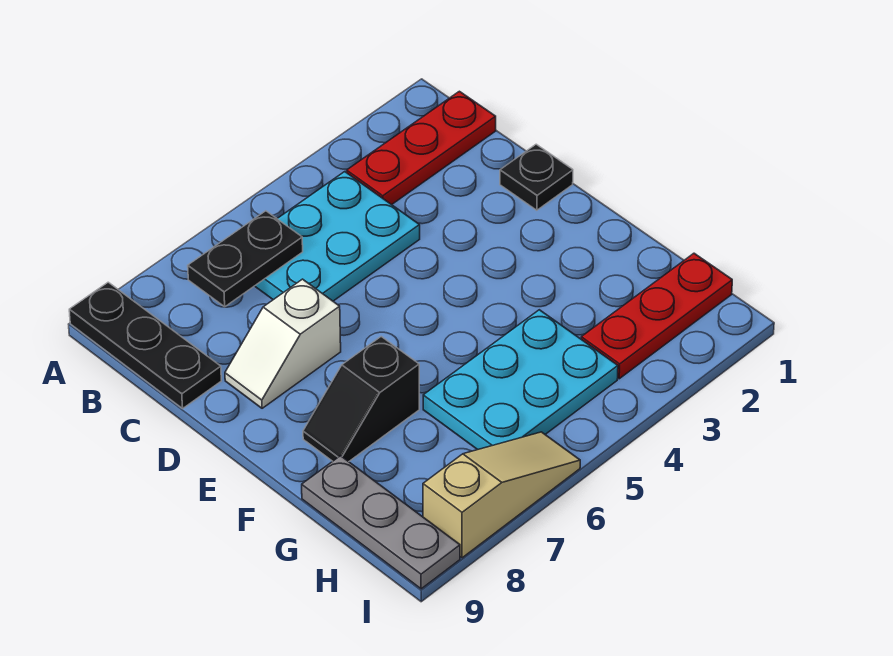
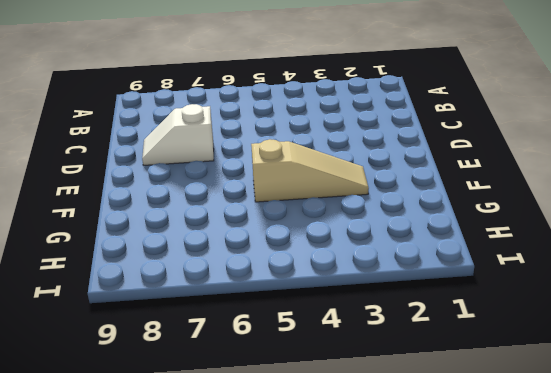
tan 1x3 slope [251,139,369,202] -> tan 1x3 slope moved to [423,432,580,558]
none -> black 1x3 plate [69,282,221,408]
none -> red 1x3 plate [347,91,496,205]

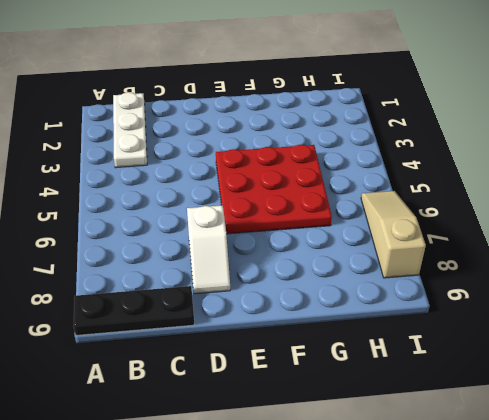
white 1x3 plate [113,92,147,168] -> red 1x3 plate [347,91,496,205]
red 3x3 plate [216,145,332,234] -> cyan 2x3 plate [423,310,618,450]
none -> cyan 2x3 plate [255,172,420,301]
none -> black 1x1 plate [500,144,573,210]

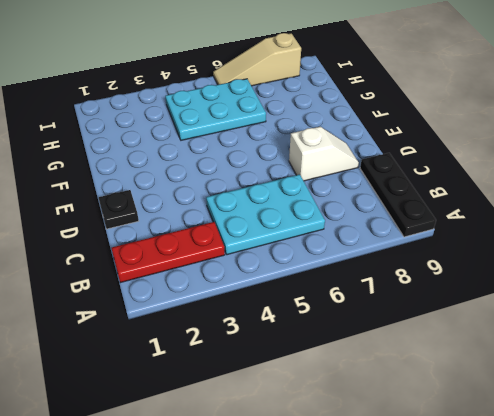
none -> black 1x2 slope [303,337,419,462]
none -> grey 1x3 plate [302,456,460,589]

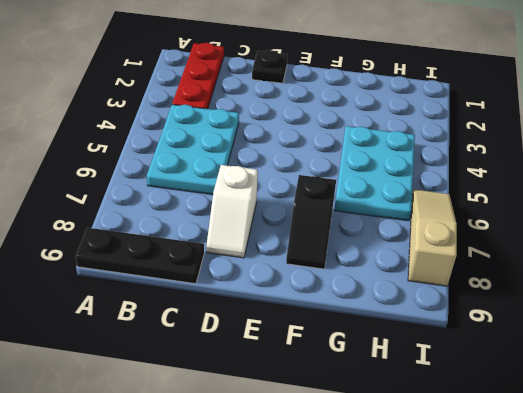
none -> grey 1x3 plate [302,456,460,589]
none -> red 1x3 plate [581,253,732,379]

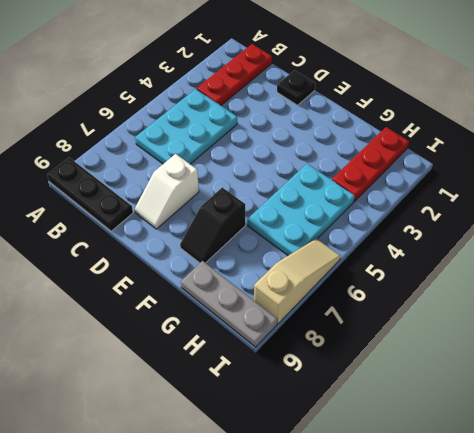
none -> black 1x2 plate [188,211,303,307]

